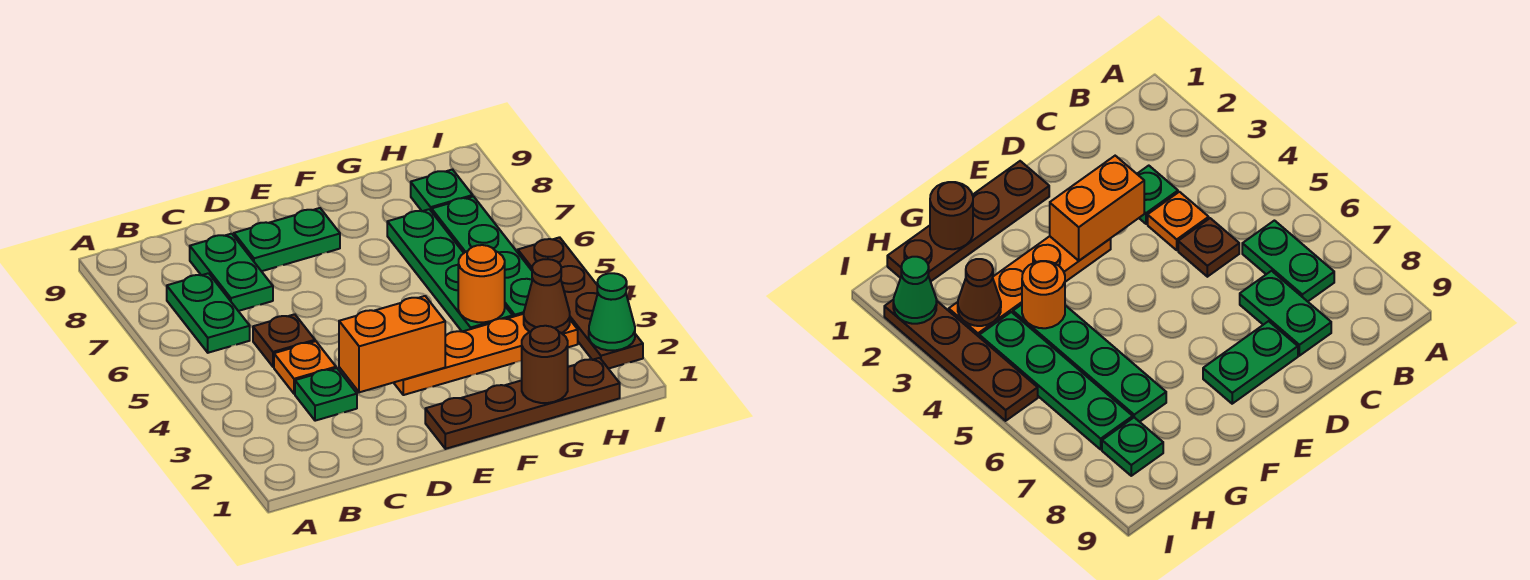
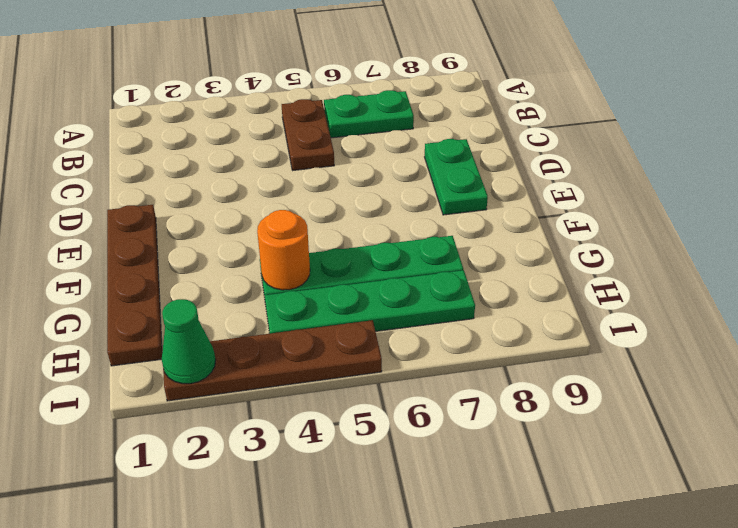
brown 1x2 plate [281,99,334,170] -> brown 1x1 plate [253,314,315,367]
none -> green 1x1 plate [295,368,357,421]
none -> orange 1x1 plate [274,341,336,394]
none -> green 1x2 plate [190,234,273,311]

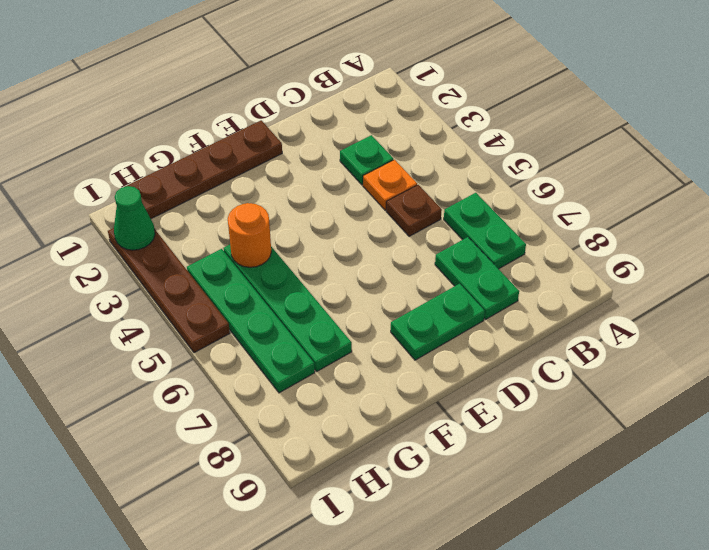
none -> orange 1x4 plate [394,314,578,395]
none -> green 1x1 plate [411,170,473,212]
none -> orange 1x2 brick [339,296,445,392]

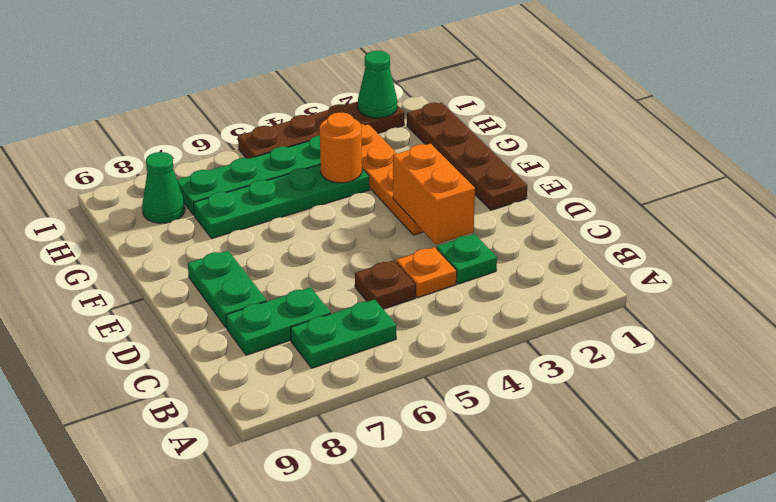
green 1x1 cone [142,152,185,223] -> green 1x1 plate [411,170,473,212]
none -> brown 1x1 round brick [522,326,568,403]
none -> brown 1x1 cone [524,259,570,333]

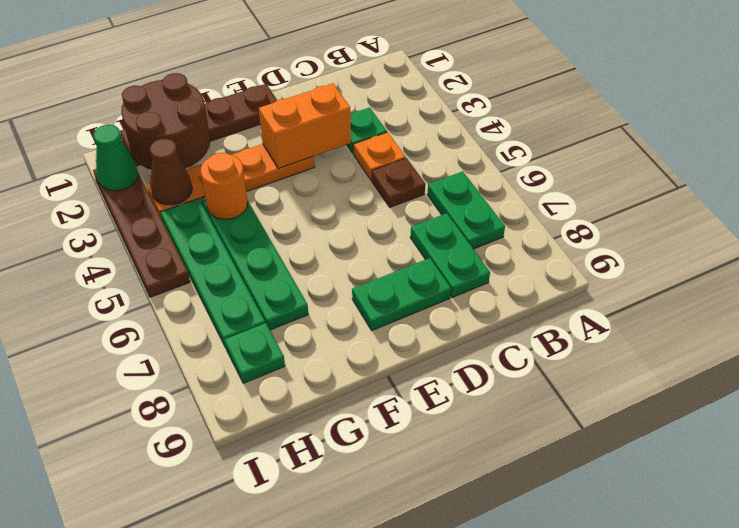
brown 2x2 round brick [121,73,210,170] -> brown 1x1 round brick [522,326,568,403]

